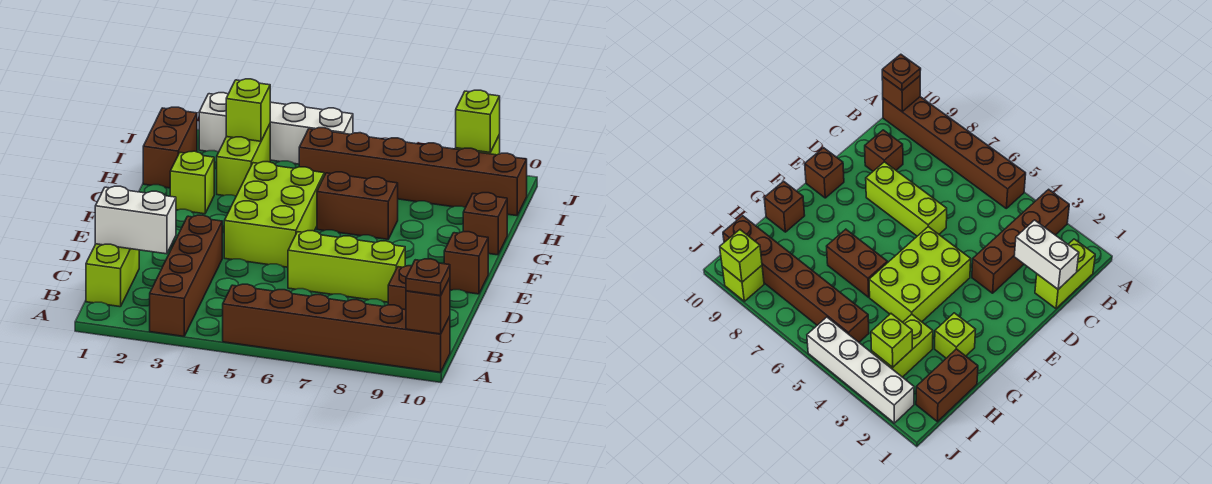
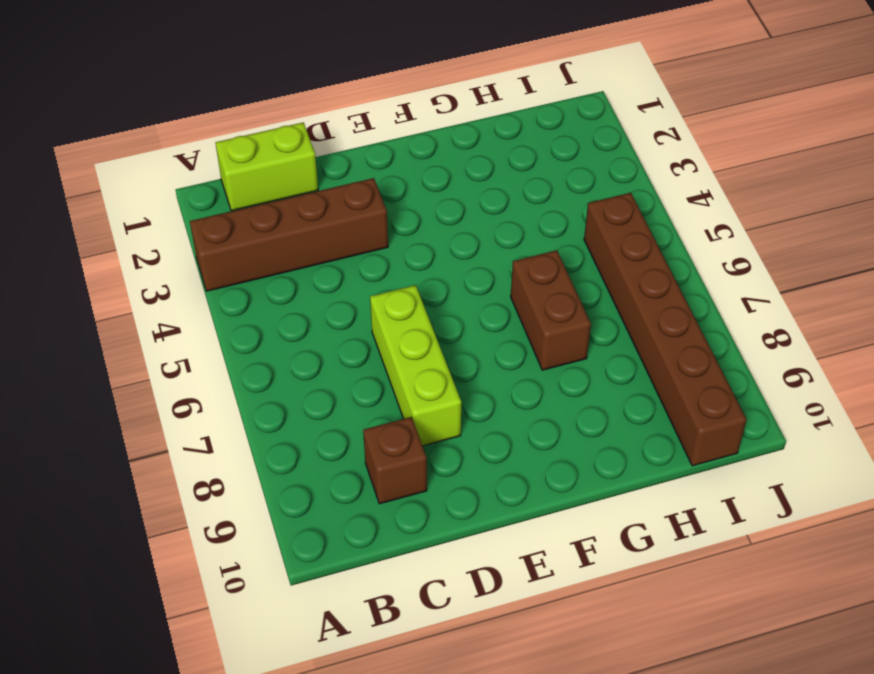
none -> brown 1x6 brick [223,284,450,372]
none -> lime 2x3 brick [224,162,324,267]
none -> brown 1x1 brick [444,232,488,294]

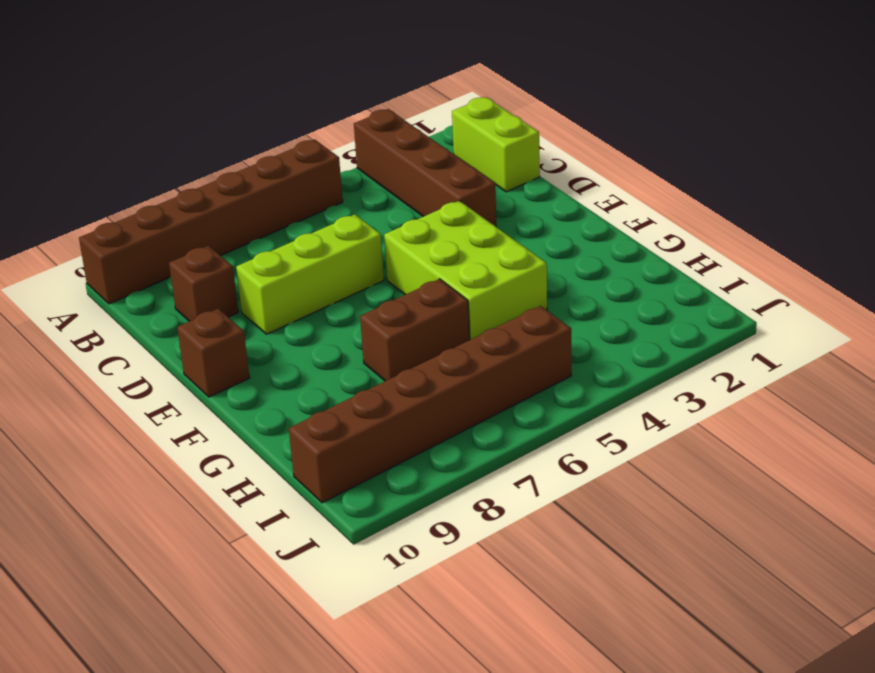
none -> lime 1x1 brick [170,151,214,214]
none -> brown 1x1 brick [463,193,507,255]
none -> brown 1x2 brick [143,107,197,188]

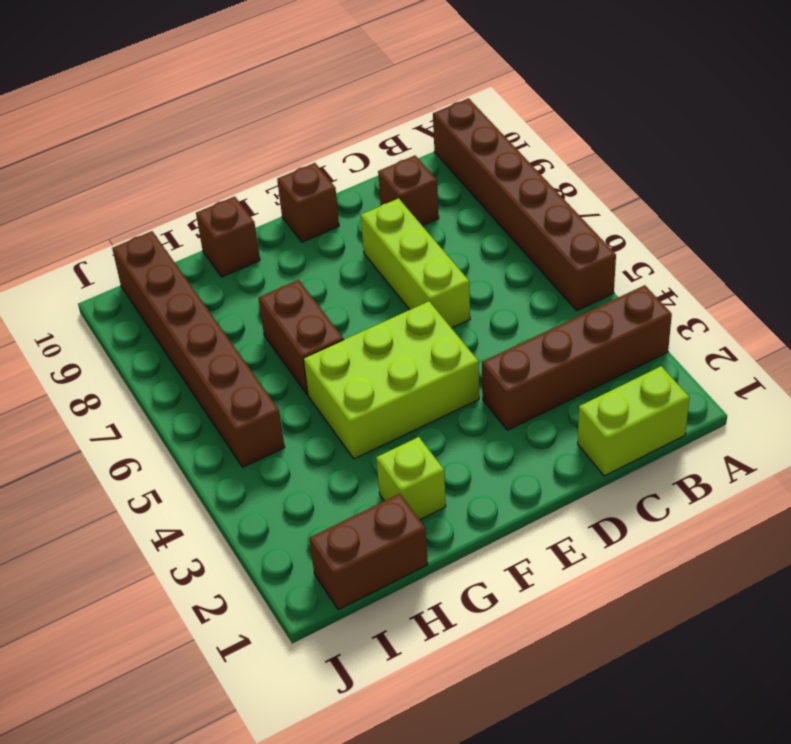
none -> lime 1x2 brick [217,124,270,196]
none -> white 1x4 brick [199,93,353,164]
none -> lime 1x1 brick [722,266,764,301]

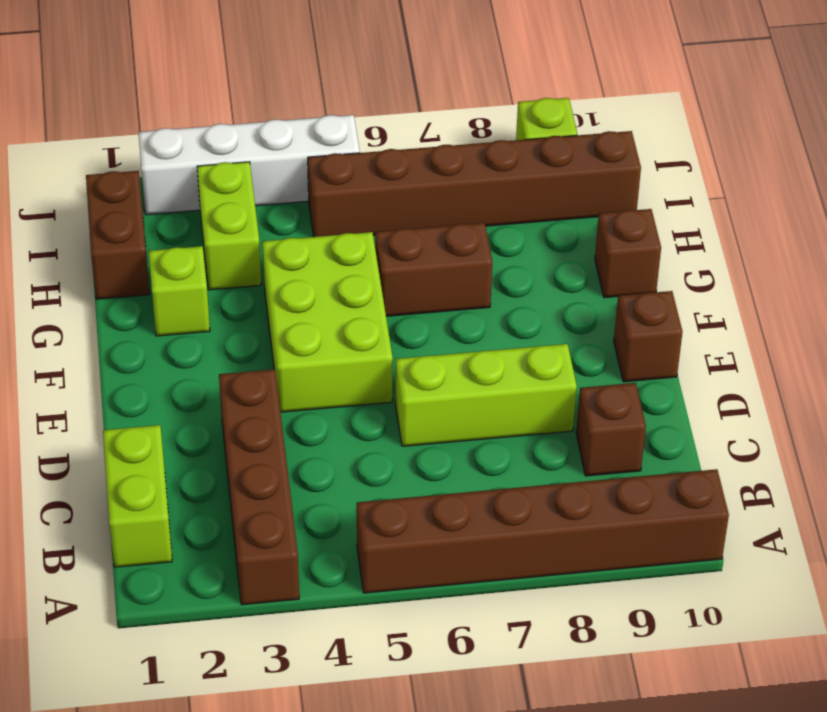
none -> brown 1x1 brick [406,278,450,334]
none -> white 1x2 brick [95,186,176,254]
none -> lime 1x1 brick [226,79,270,141]

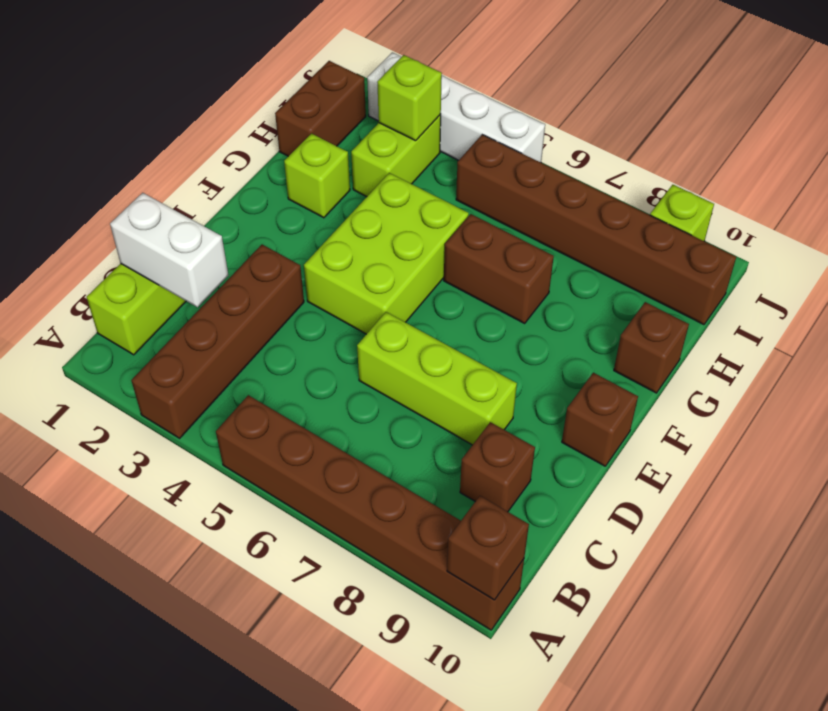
none -> lime 1x1 brick [456,90,500,153]
none -> brown 1x1 plate [406,259,450,296]

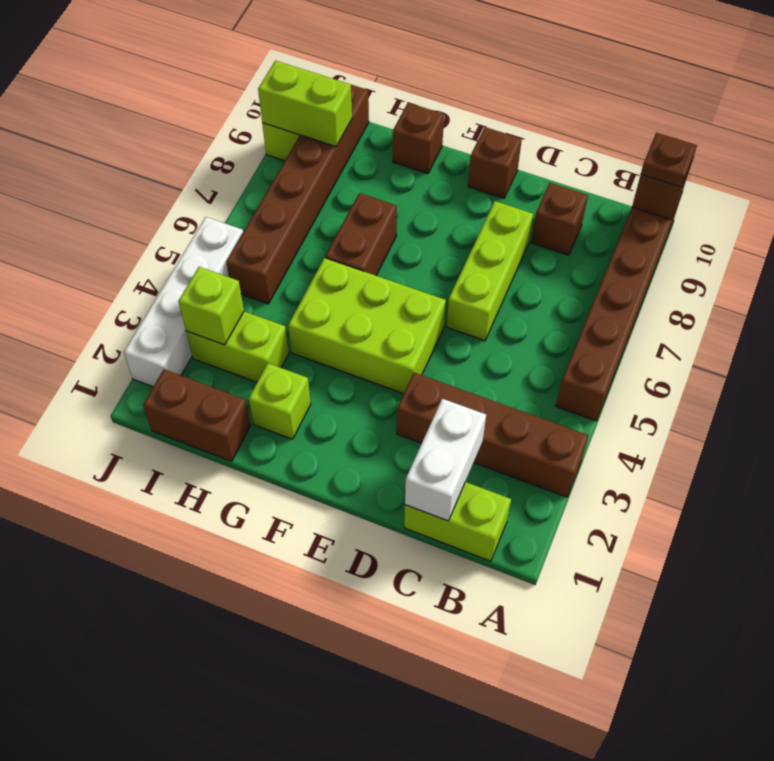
lime 1x2 brick [258,61,352,147] -> lime 1x1 brick [456,90,500,153]

